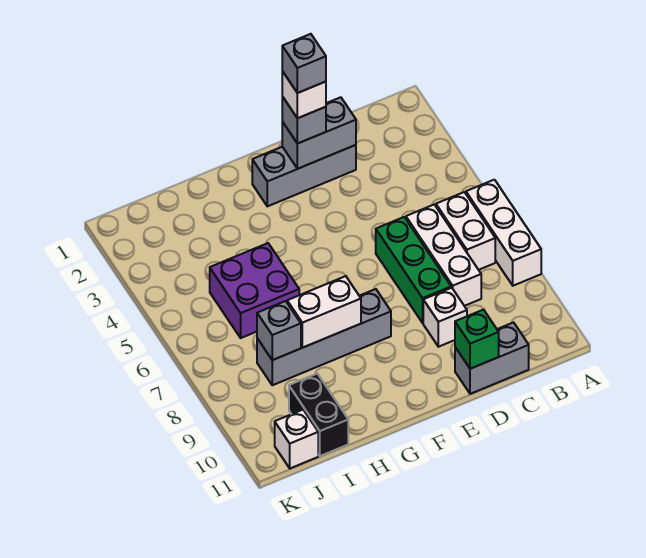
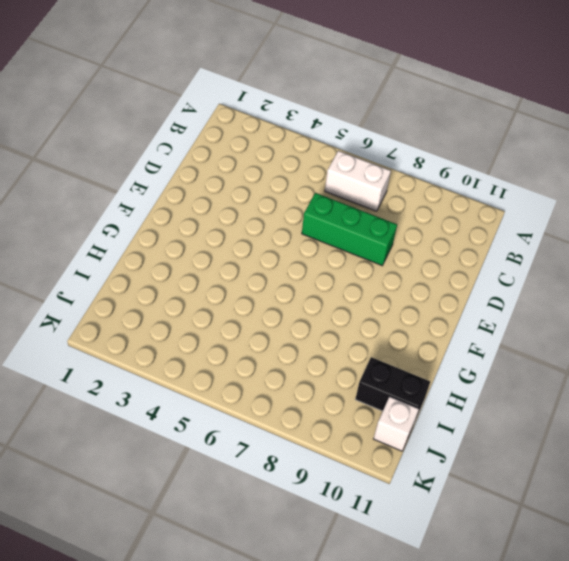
none -> white 1x3 brick [466,180,541,286]
none -> white 1x3 brick [406,205,481,306]
none -> grey 1x2 brick [455,323,529,394]

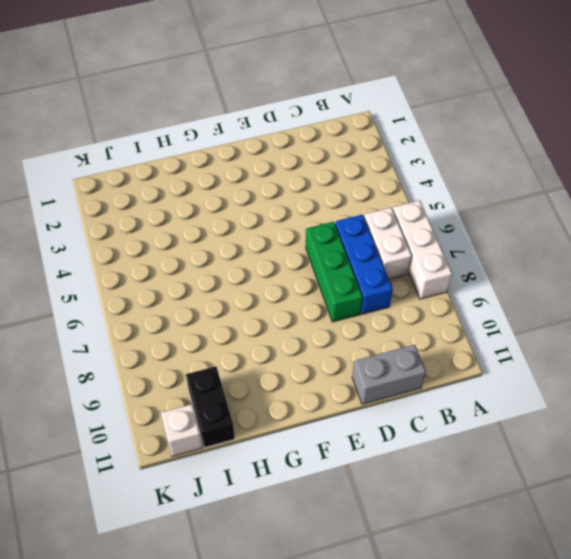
blue 1x3 brick [335,214,393,314] -> white 1x3 brick [406,205,481,306]
none -> grey 1x3 brick [252,145,356,206]
none -> white 1x1 brick [423,288,467,347]
none -> grey 1x4 brick [257,289,391,385]

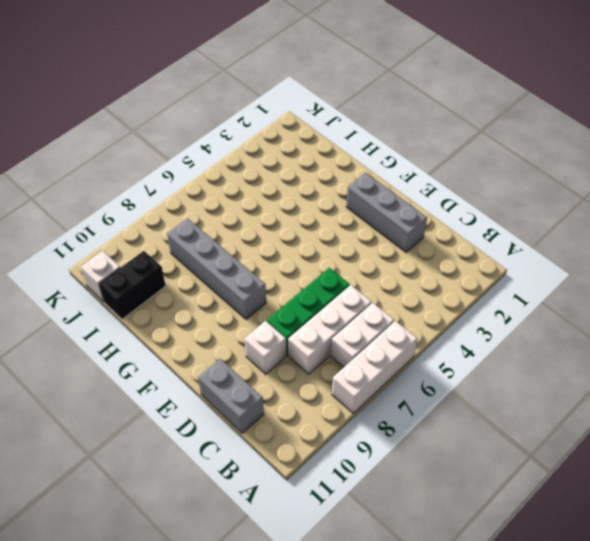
none -> purple 2x2 brick [210,243,299,338]
none -> grey 1x2 brick [282,97,356,169]
none -> green 1x1 brick [455,310,499,369]

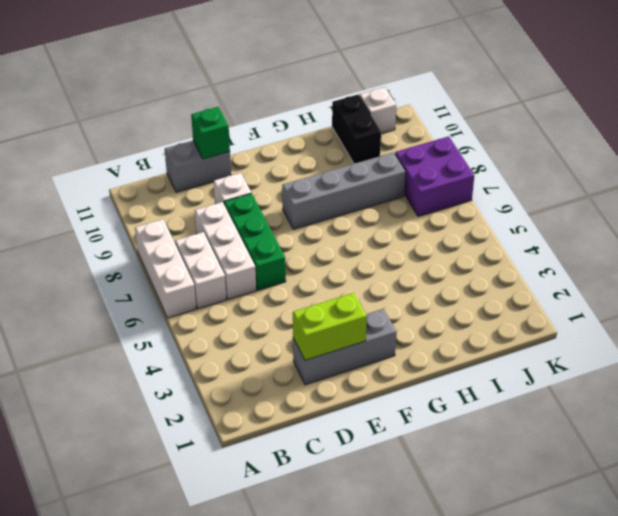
lime 1x2 brick [293,293,367,360] -> grey 1x2 brick [282,97,356,169]
purple 2x2 brick [395,136,474,217] -> purple 2x2 brick moved to [210,243,299,338]
none -> white 1x2 brick [287,276,361,348]
none -> grey 1x1 brick [257,301,301,360]
none -> grey 1x1 brick [282,97,326,144]

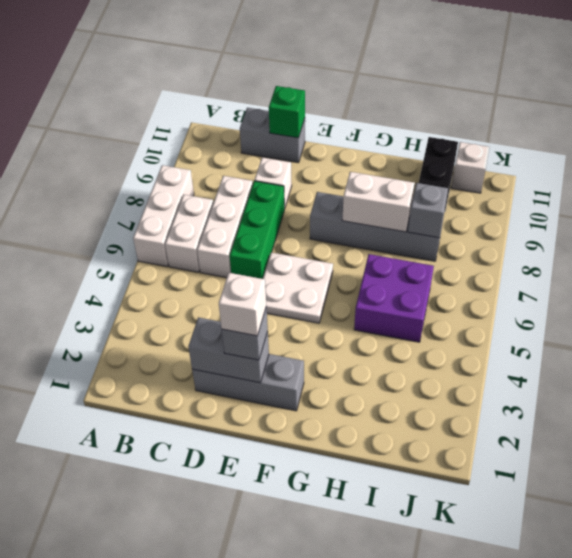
white 2x2 plate [263,252,333,323] -> none
none -> grey 1x1 brick [282,34,326,93]

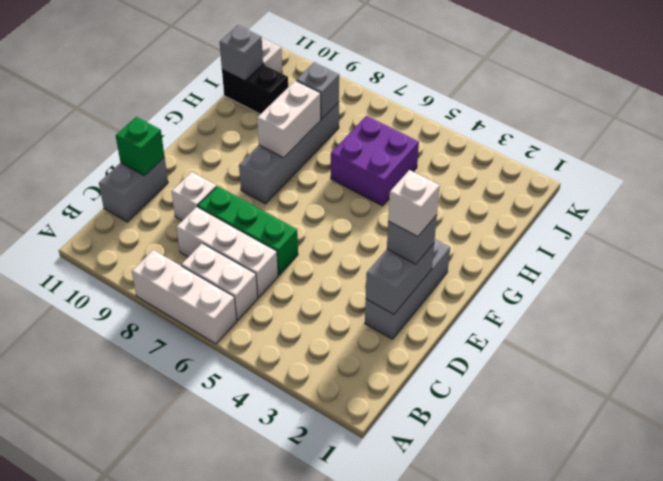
grey 1x1 brick [220,25,263,81] -> grey 1x1 brick moved to [282,34,326,93]

